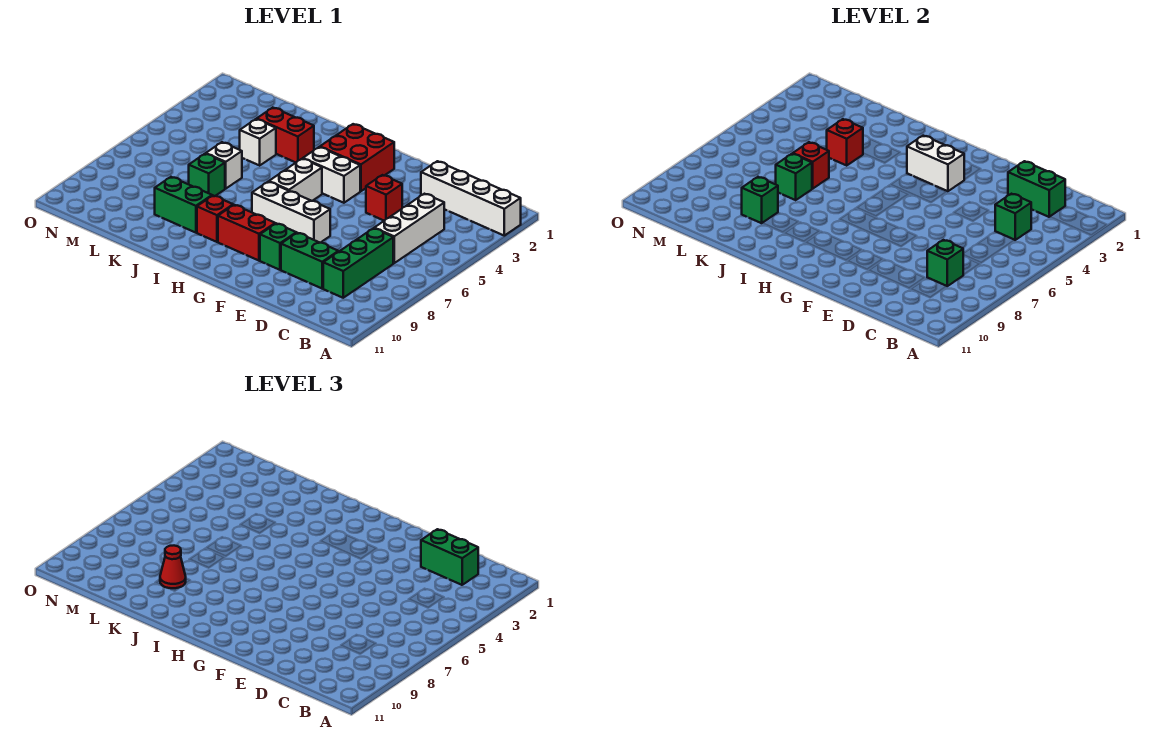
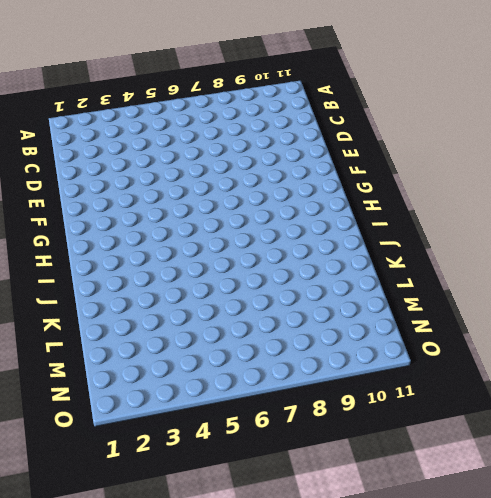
none -> white 1x4 brick [421,161,521,236]
none -> white 1x3 brick [374,194,444,263]
none -> green 1x3 brick [323,228,393,298]

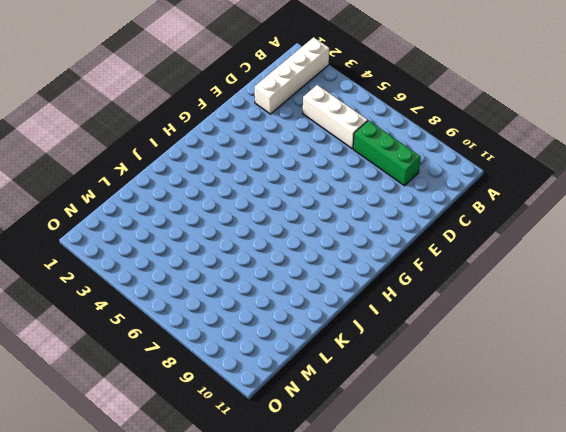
none -> green 1x2 brick [281,233,338,288]
none -> red 1x1 brick [366,175,402,221]
none -> white 1x3 brick [252,182,330,243]

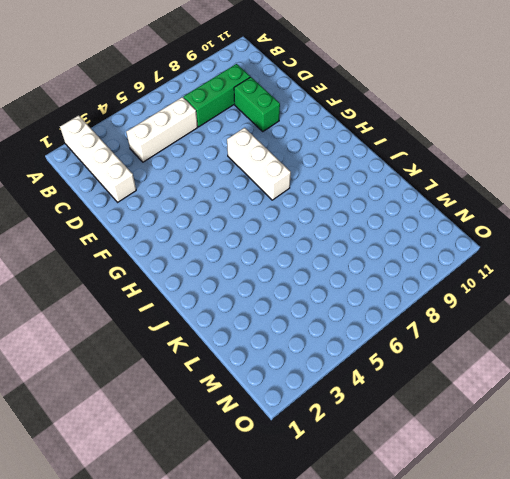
none -> red 1x1 brick [366,175,402,221]
none -> green 1x1 brick [260,223,296,270]
none -> red 2x2 brick [320,124,394,191]

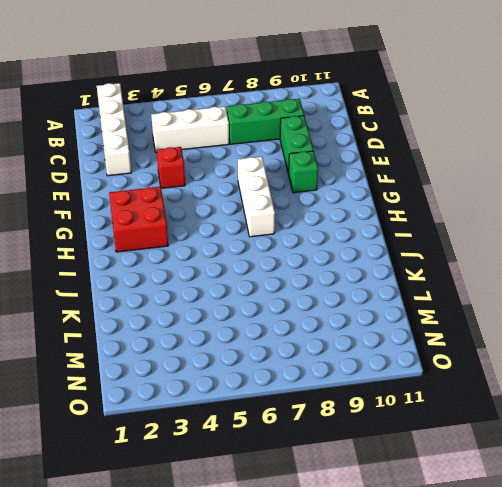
none -> white 1x2 brick [303,147,360,203]
none -> red 1x2 brick [218,205,275,261]
none -> white 1x2 brick [269,159,322,201]

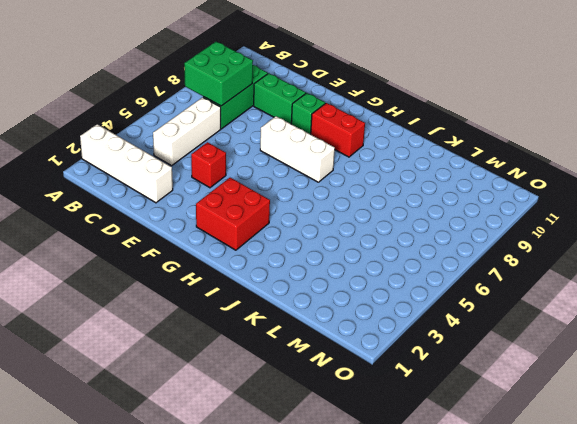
green 2x2 brick [184,42,253,106] -> green 1x1 brick [927,240,963,286]
none -> white 1x2 brick [303,147,360,203]
none -> white 1x2 brick [269,159,322,201]
none -> red 1x1 brick [197,196,233,242]

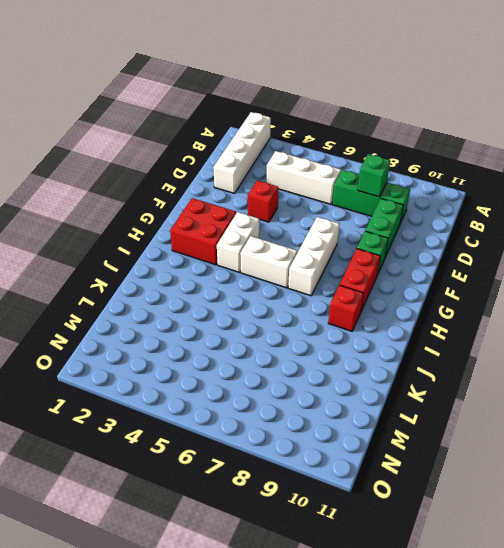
none -> red 1x2 brick [257,108,314,162]
none -> green 1x2 brick [155,177,212,233]
none -> white 1x1 brick [240,119,276,165]

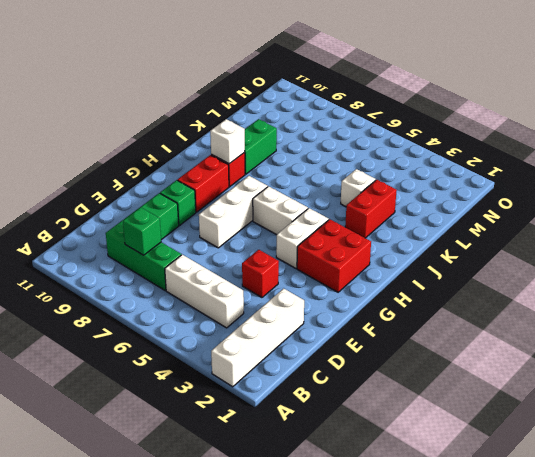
white 1x1 brick [210,119,245,164] -> white 1x1 brick moved to [206,142,242,189]
none -> green 1x1 brick [189,154,225,196]
none -> green 1x2 brick [1008,161,1065,217]
none -> green 1x1 brick [995,194,1031,240]

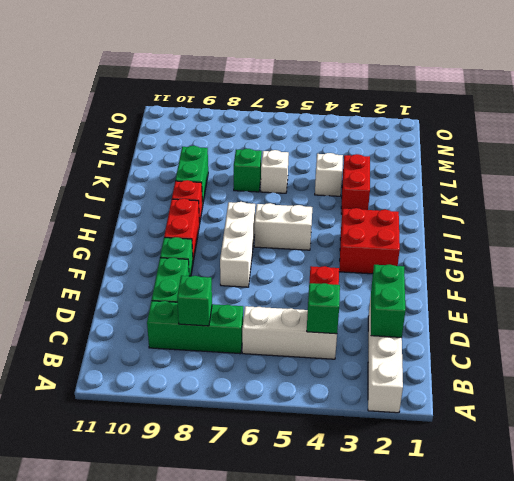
none -> white 1x2 brick [303,147,360,203]
none -> white 1x2 brick [907,136,964,191]
none -> red 1x1 brick [827,119,863,165]

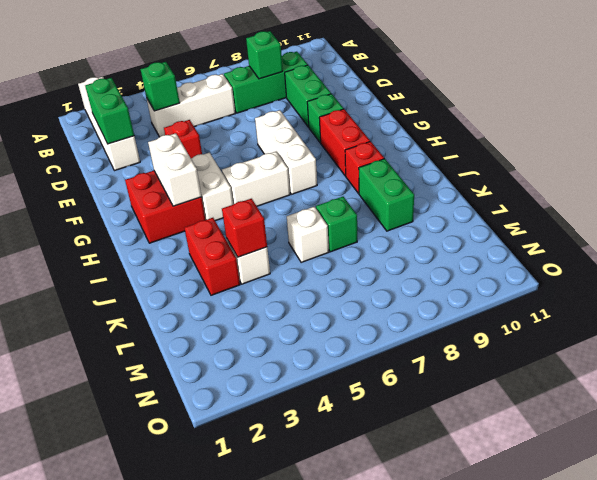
none -> red 1x1 brick [793,142,829,189]
none -> green 1x1 brick [776,154,812,200]
none -> green 1x1 brick [742,177,778,223]

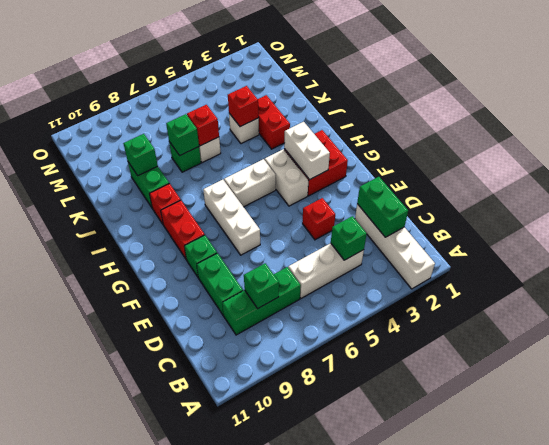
none -> green 1x2 brick [421,529,478,585]
none -> red 1x1 cone [160,546,186,588]

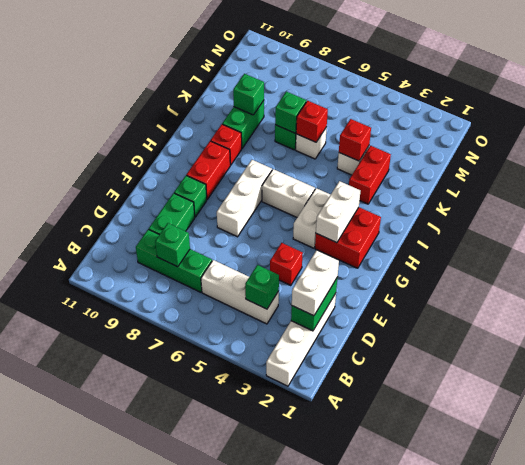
white 1x2 brick [292,250,339,316] -> green 1x2 brick [421,529,478,585]
none -> red 1x1 cone [160,546,186,588]

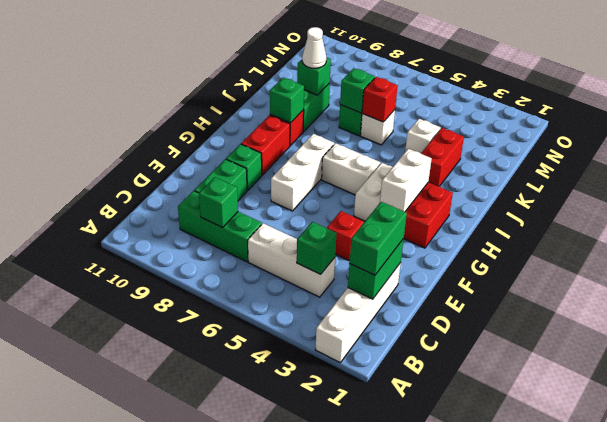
green 1x1 brick [270,77,304,123] -> none
white 1x1 cone [302,27,326,68] -> red 1x1 cone [160,546,186,588]
none -> red 1x1 brick [827,119,863,165]

